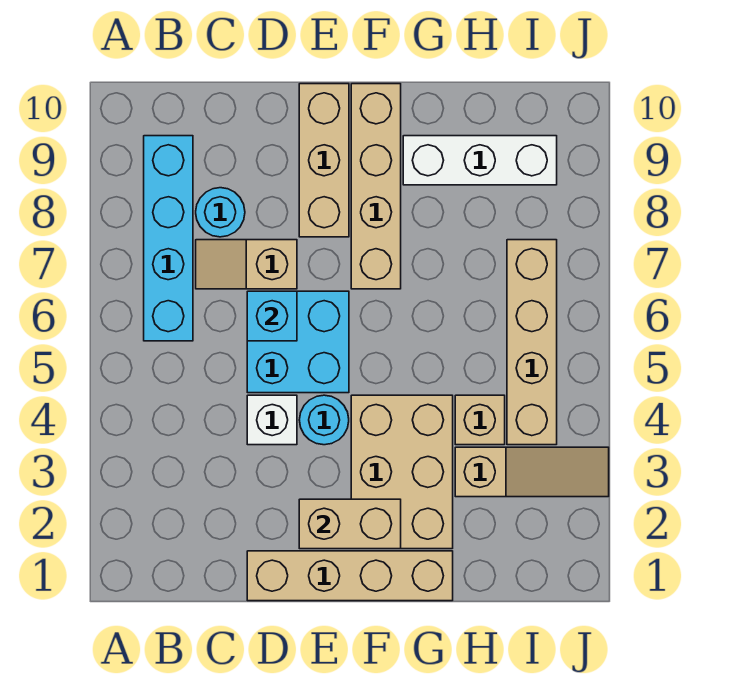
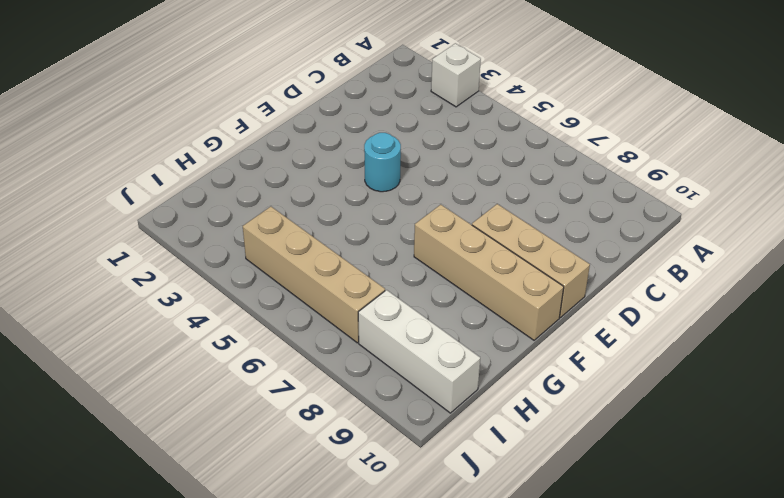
white 1x1 brick [431,43,481,107] -> white 1x1 brick moved to [247,395,297,445]
white 1x3 brick [358,290,480,413] -> white 1x3 brick turned to [403,136,557,185]
none -> cyan 1x4 brick [144,136,193,341]
none -> tan 1x2 slope [196,240,297,289]
none -> cyan 1x1 round brick [196,188,245,237]

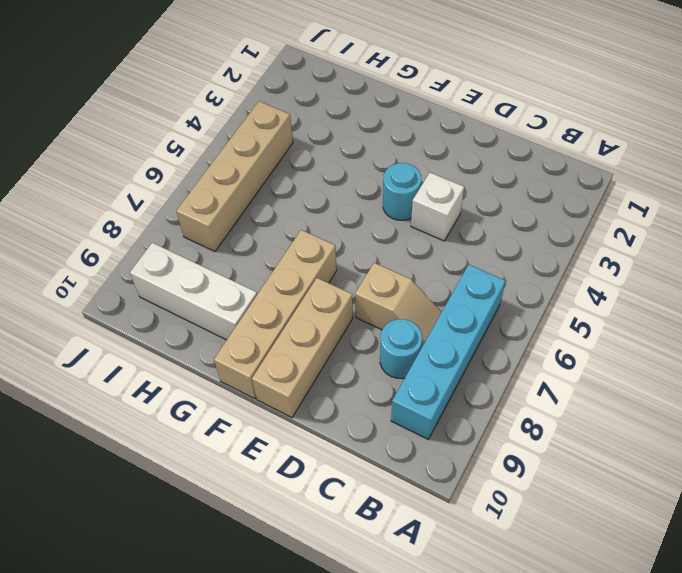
none -> tan 1x4 brick [247,551,453,601]
none -> cyan 2x2 brick [247,291,349,393]
none -> tan 2x3 brick [351,395,453,549]

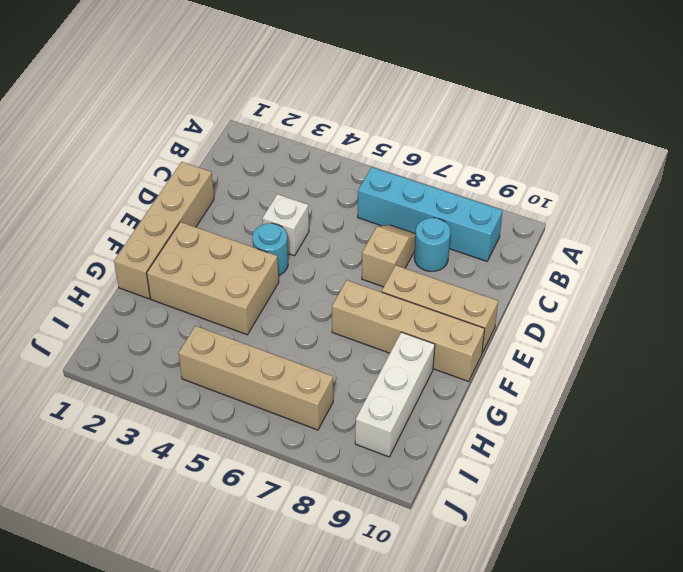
none -> cyan 2x2 brick [247,291,349,393]
none -> tan 1x3 slope [455,447,609,497]
none -> tan 1x1 brick [455,395,505,445]

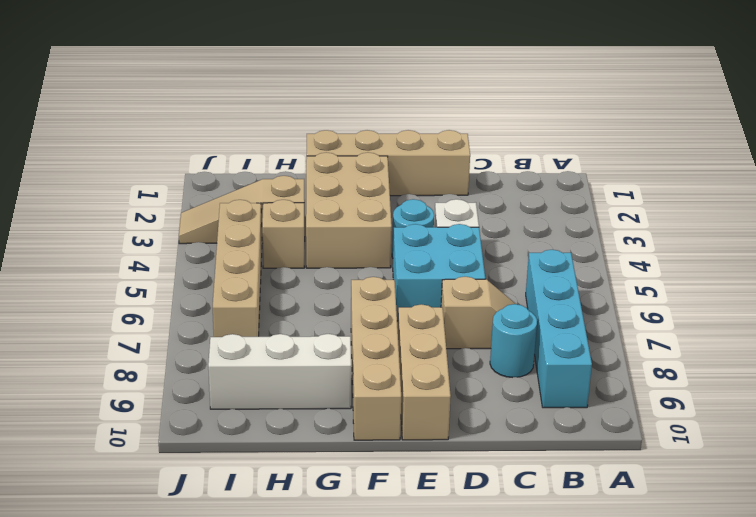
none -> cyan 1x1 brick [247,291,297,341]
none -> tan 1x2 brick [299,499,401,549]

